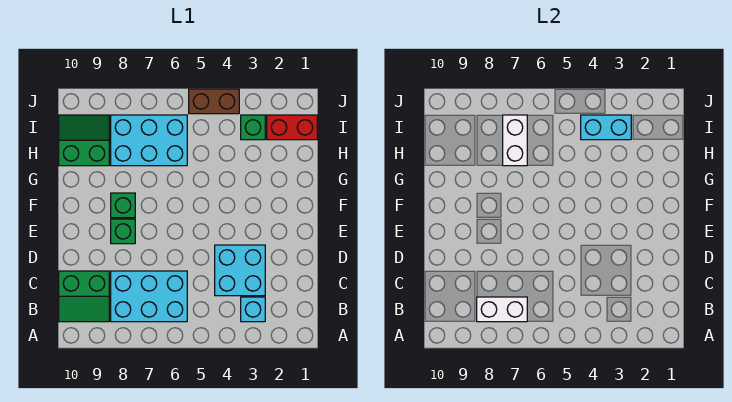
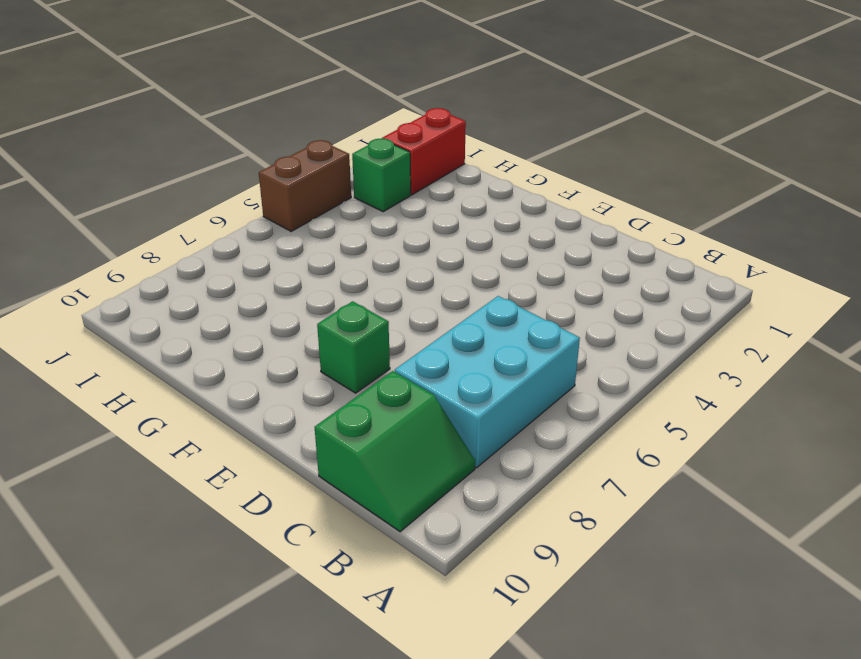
none -> cyan 1x1 brick [241,297,265,322]
none -> cyan 2x2 brick [215,245,265,296]
none -> green 1x1 brick [111,193,135,218]

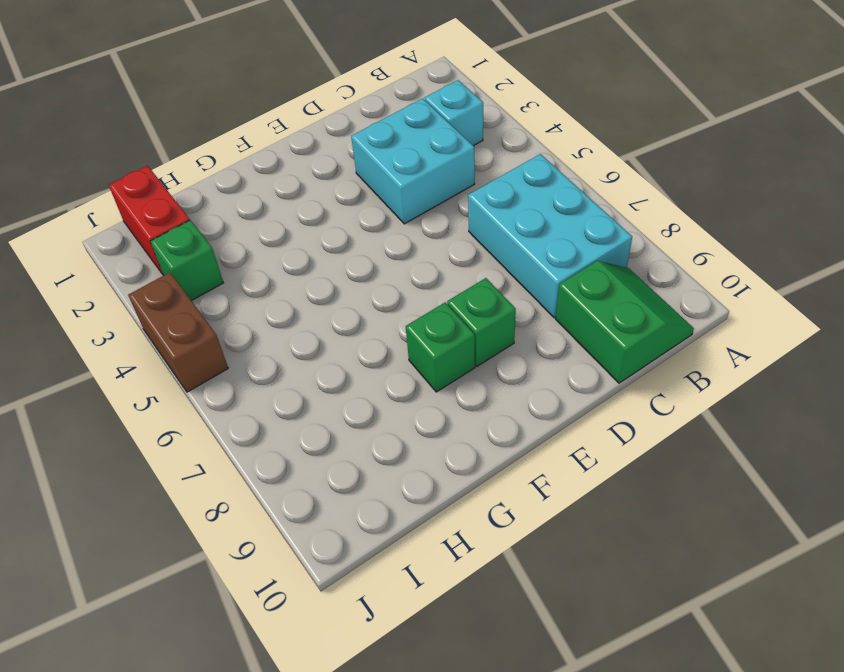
none -> cyan 2x3 brick [111,115,187,166]
none -> green 2x2 slope [59,115,109,166]
none -> white 1x2 brick [477,297,527,322]

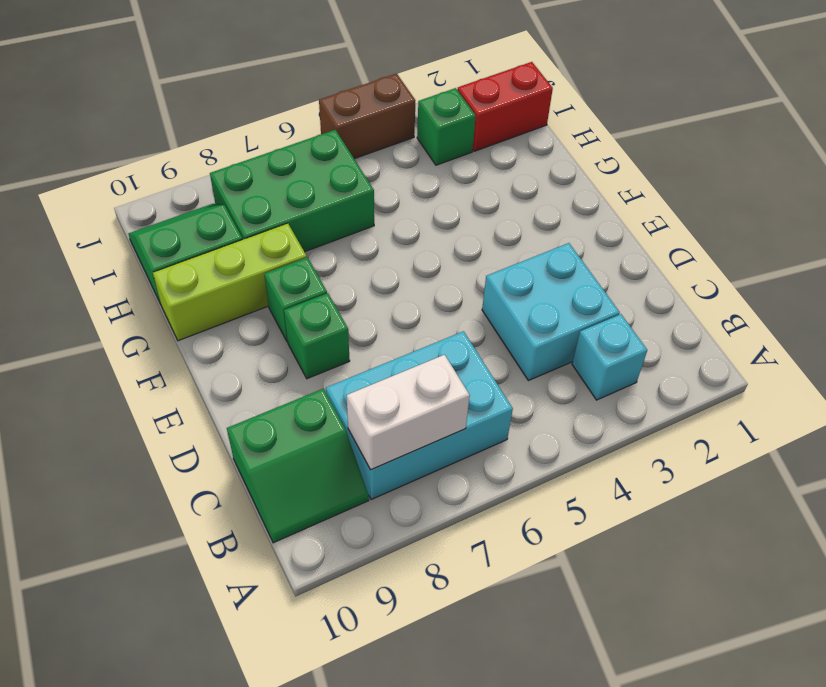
lime 1x3 brick [153,223,307,341] -> none
green 2x3 brick [210,130,374,252] -> cyan 2x3 brick [111,115,187,166]
none -> white 1x2 brick [503,115,527,166]
none -> cyan 1x2 brick [581,115,631,140]

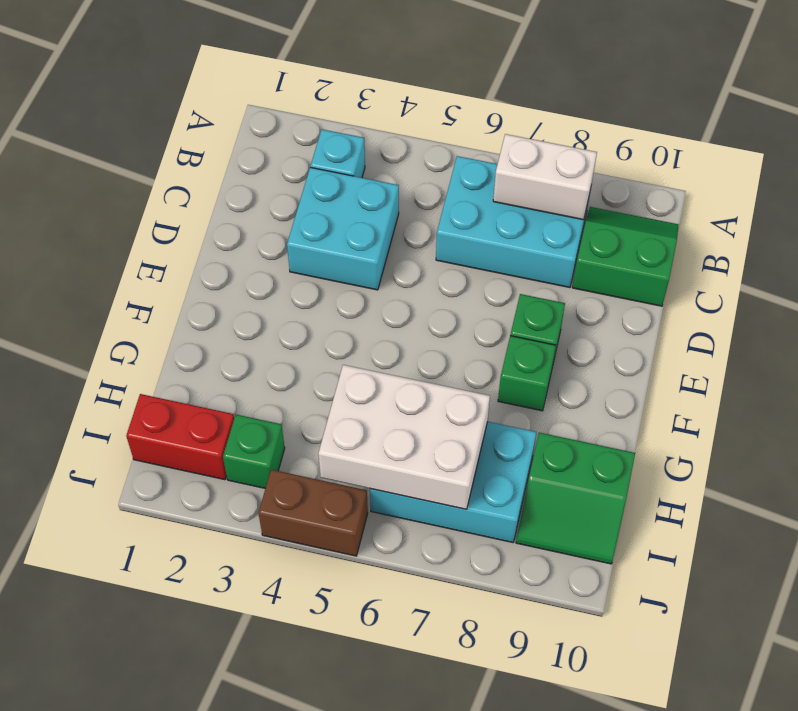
white 2x3 brick [318,365,490,509] -> white 1x2 brick [503,115,527,166]
none -> cyan 1x2 brick [581,115,631,140]

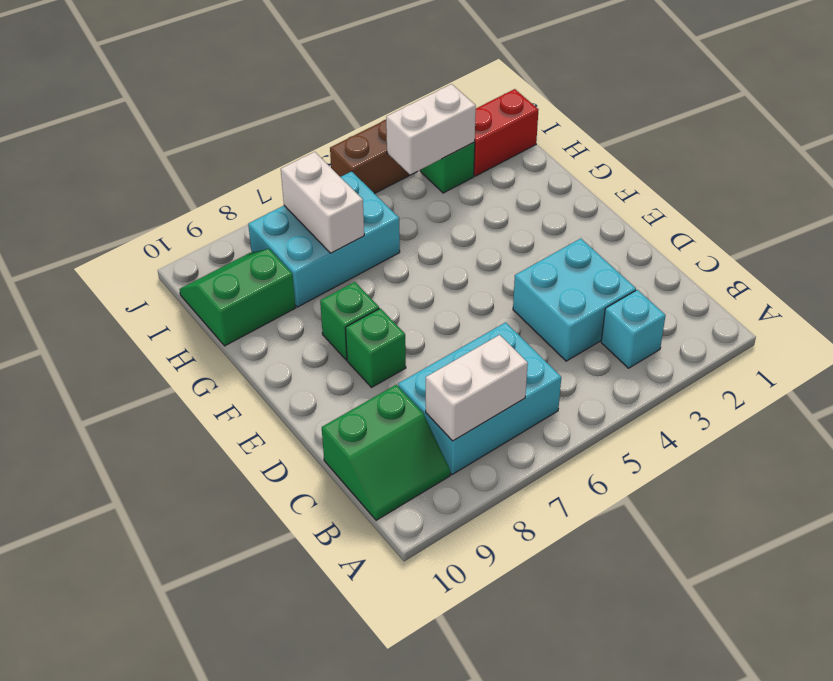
white 1x2 brick [386,84,476,175] -> cyan 1x2 brick [581,115,631,140]

